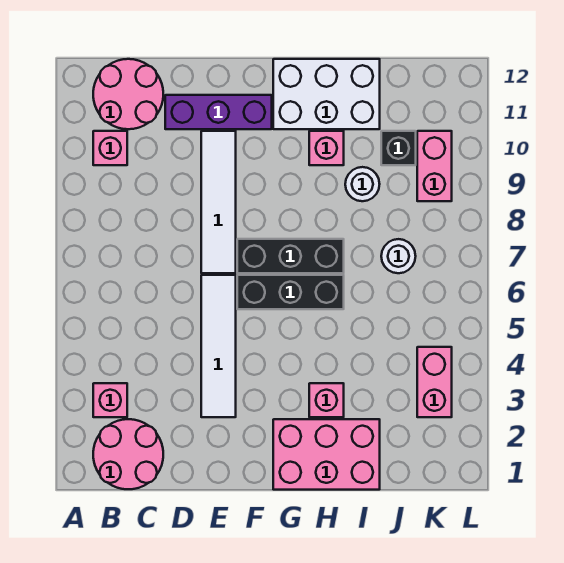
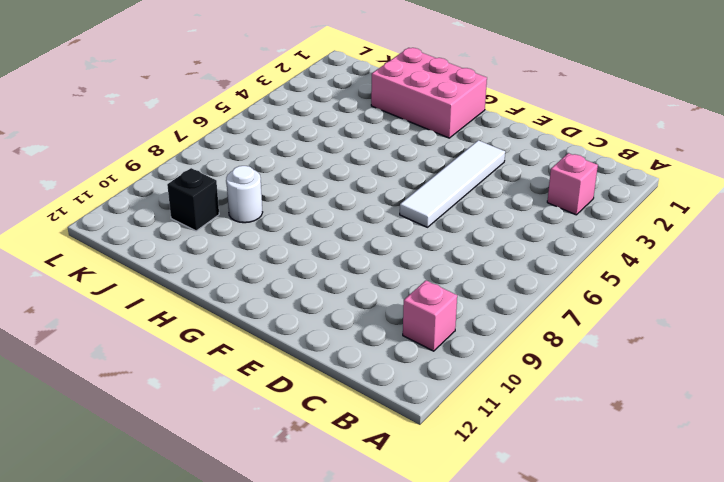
none -> pink 2x2 round brick [93,419,163,489]
none -> pink 2x2 round brick [93,59,163,129]
none -> purple 1x3 brick [165,95,272,129]

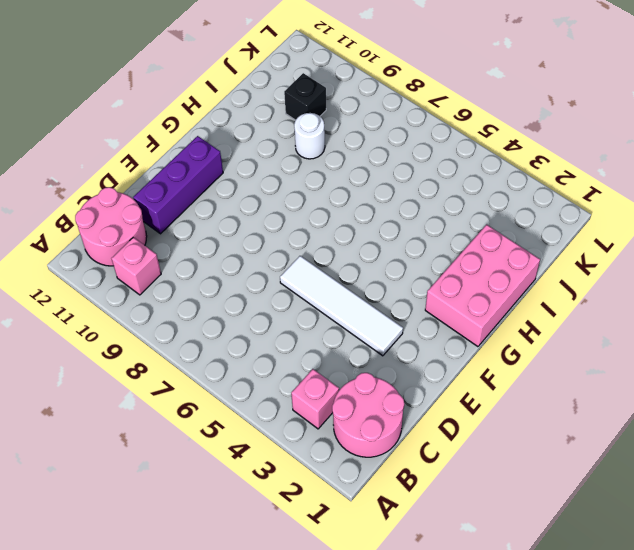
none -> white 1x4 tile [201,131,236,273]
none -> black 1x3 brick [237,275,344,309]
none -> black 1x3 brick [237,239,344,273]

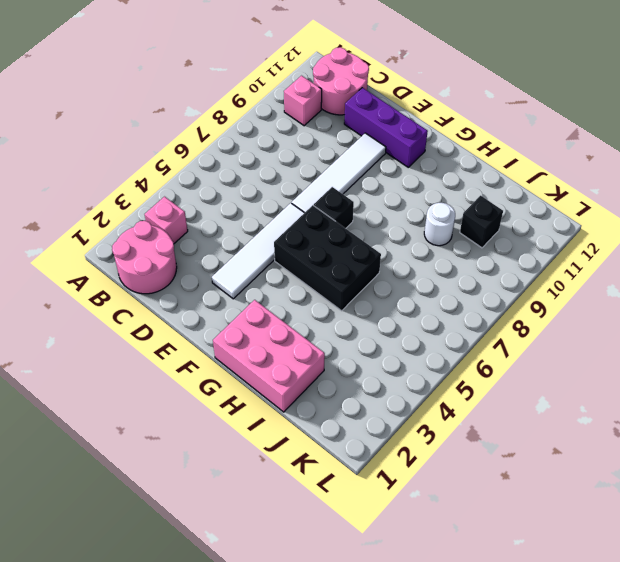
black 2x3 brick [274,205,381,311] -> black 1x3 brick [237,275,344,309]
black 1x1 brick [314,187,354,228] -> black 1x3 brick [237,239,344,273]
none -> white 2x3 brick [273,59,380,129]
none -> pink 1x1 brick [309,383,344,417]
none -> pink 1x1 brick [309,131,344,165]

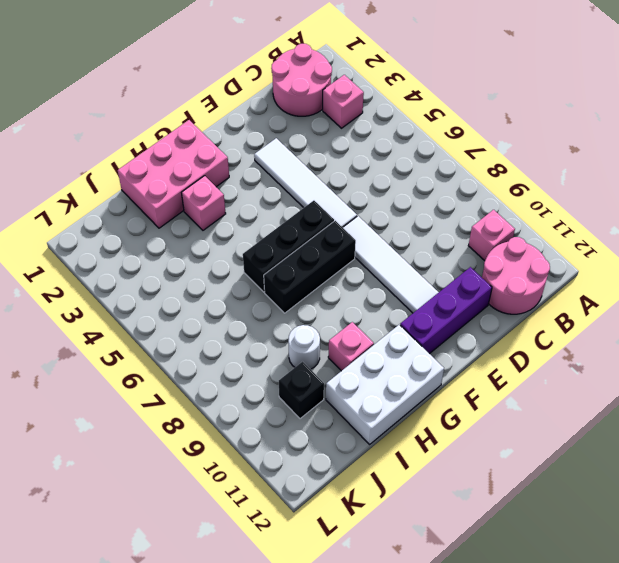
none -> white 1x1 round brick [381,239,416,273]
none -> pink 1x2 brick [417,347,452,417]
none -> pink 1x2 brick [417,131,452,201]

